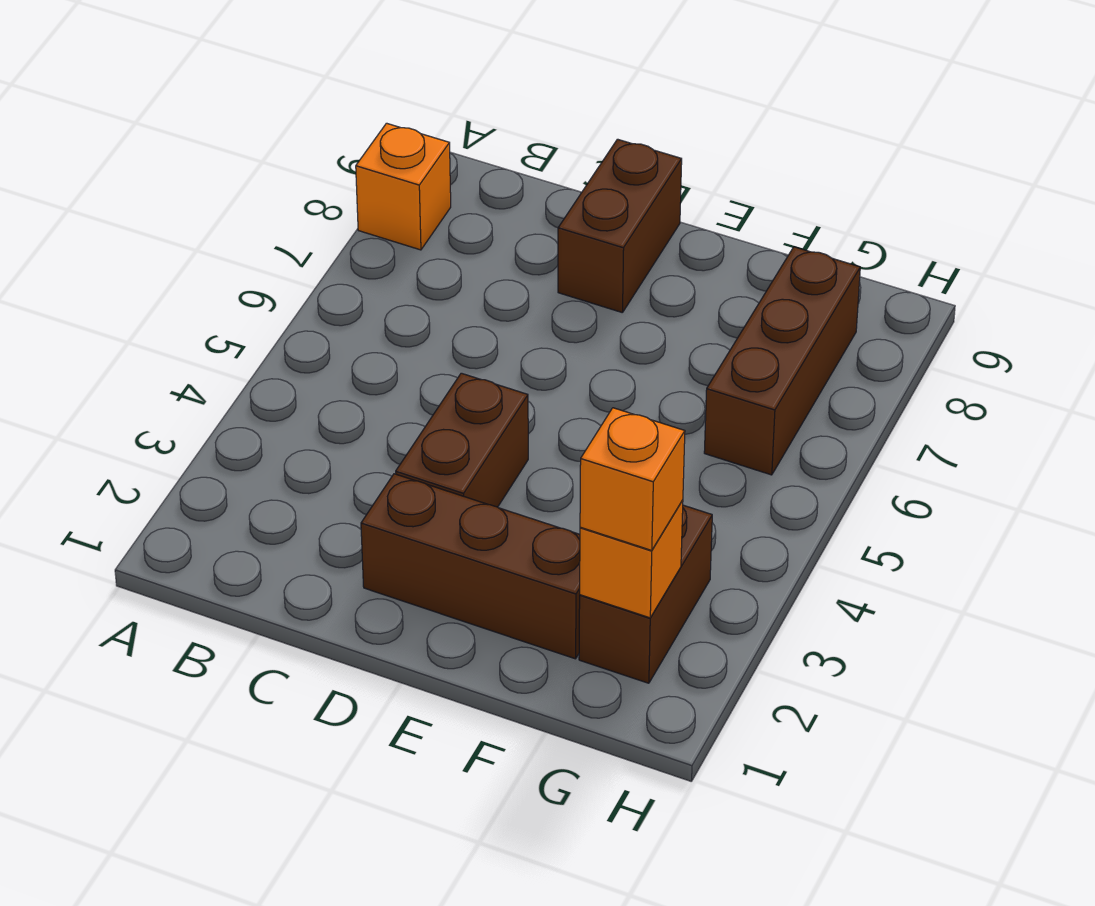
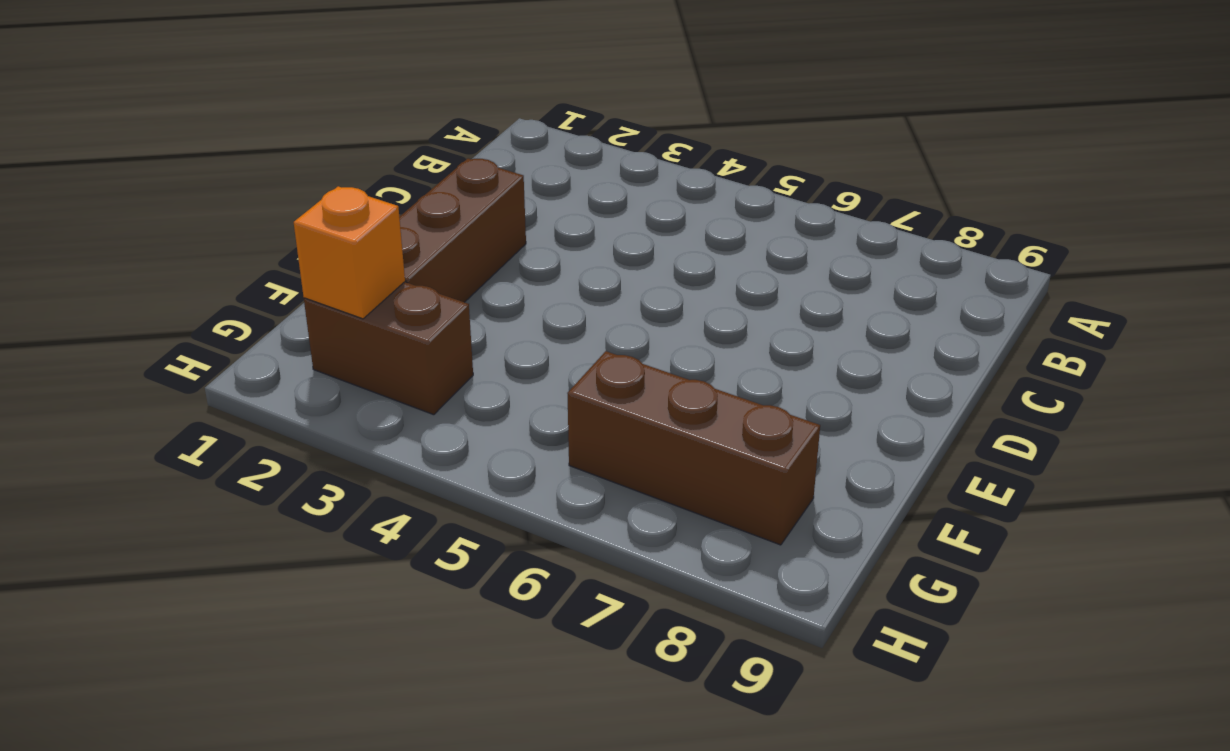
none -> orange 1x1 brick [356,123,451,250]
none -> brown 1x2 brick [396,373,528,507]

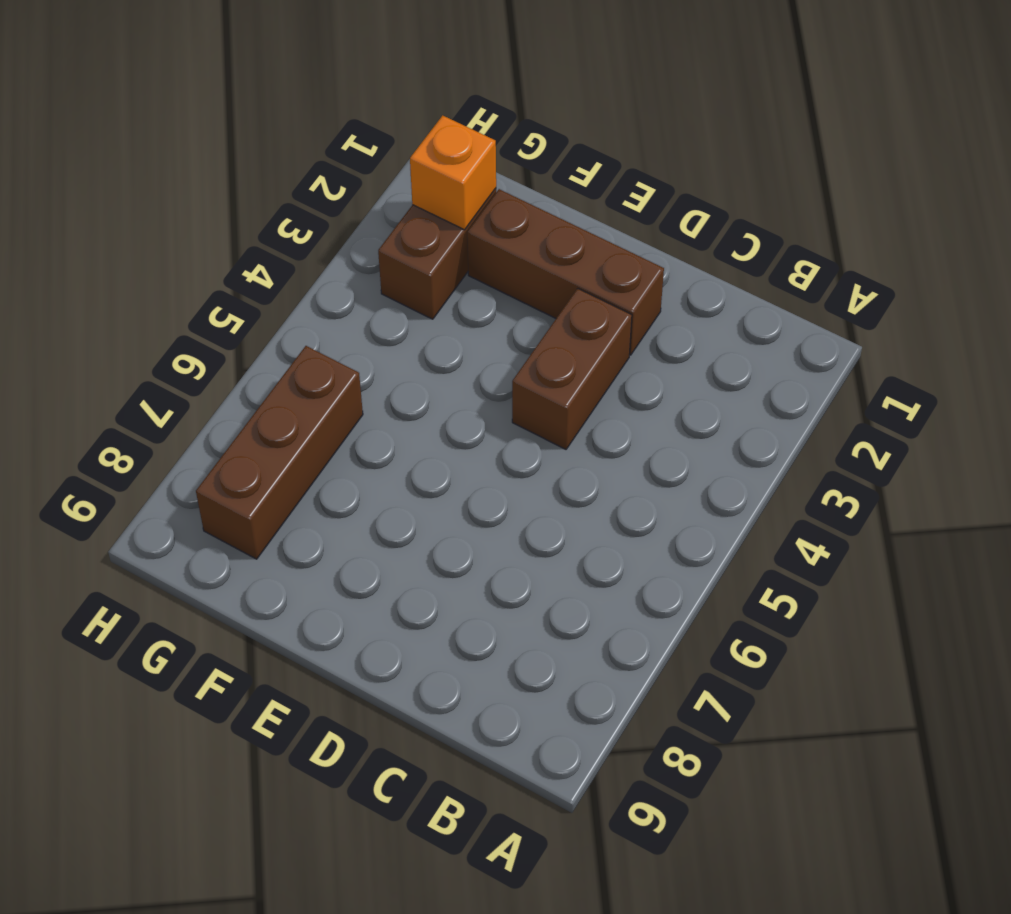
none -> orange 1x1 brick [356,123,451,250]
none -> brown 1x2 brick [558,139,682,313]

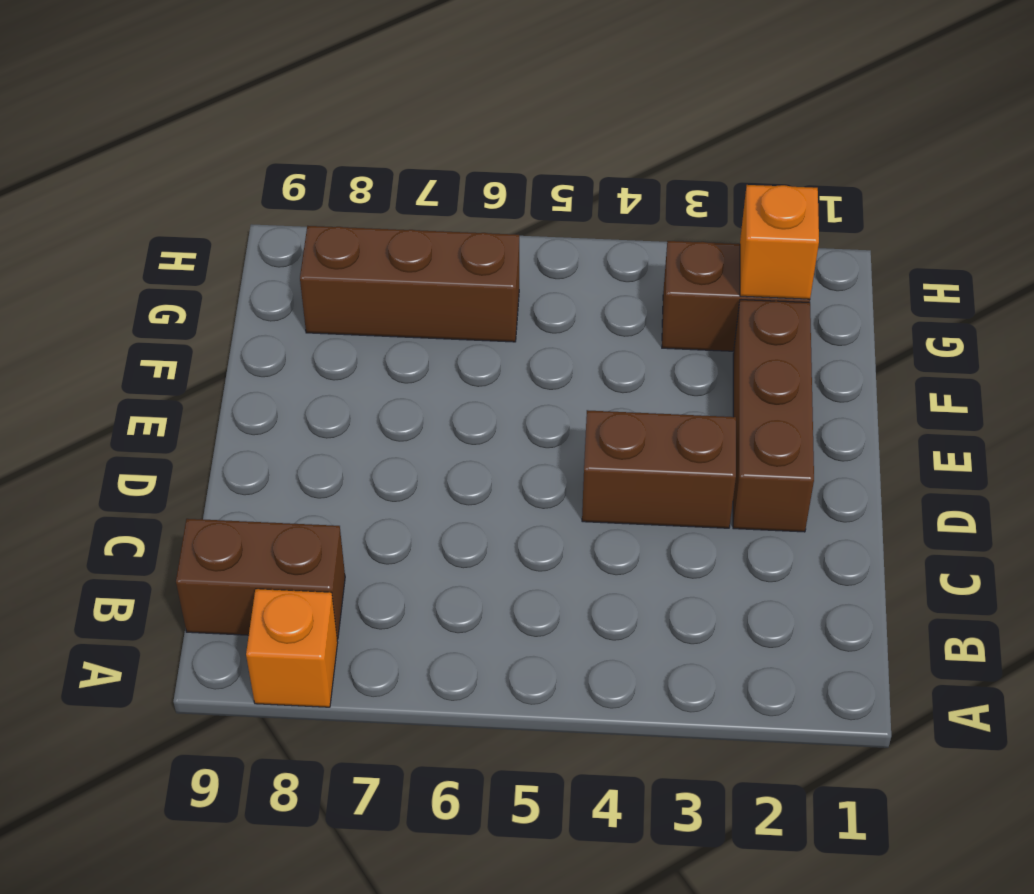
brown 1x2 brick [176,519,345,639] -> brown 1x2 brick moved to [558,139,682,313]
none -> orange 1x1 brick [580,408,685,550]

